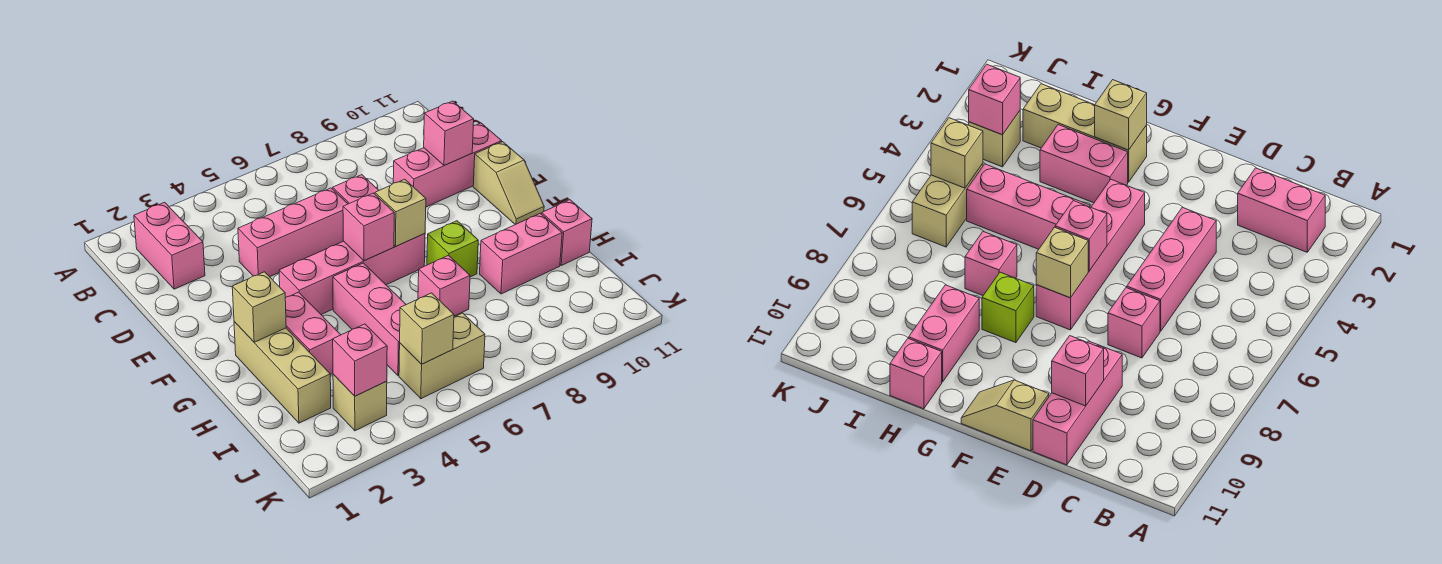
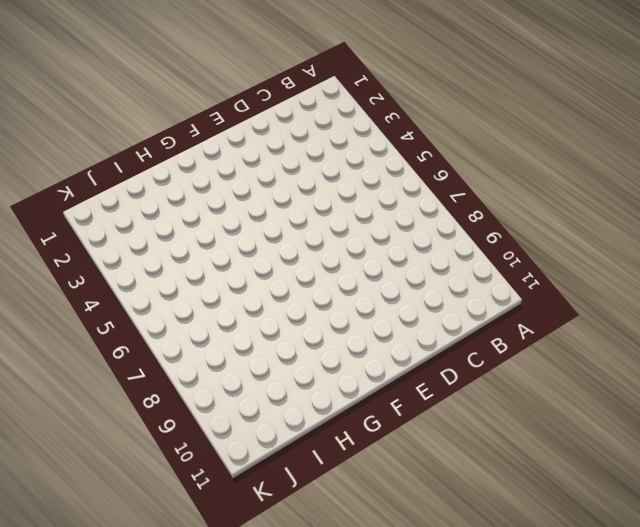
none -> pink 1x2 brick [134,202,205,289]
none -> pink 1x3 brick [238,188,348,277]
none -> pink 1x1 brick [333,175,379,204]

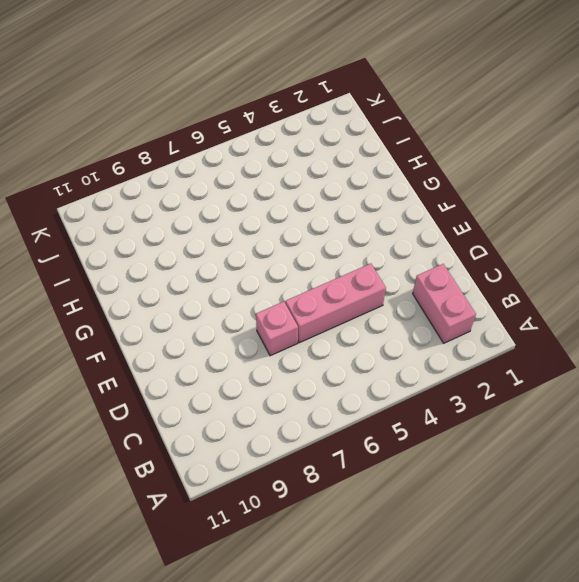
none -> pink 1x3 brick [393,123,502,207]
none -> tan 1x2 slope [473,142,544,225]
none -> pink 1x4 brick [279,233,425,315]

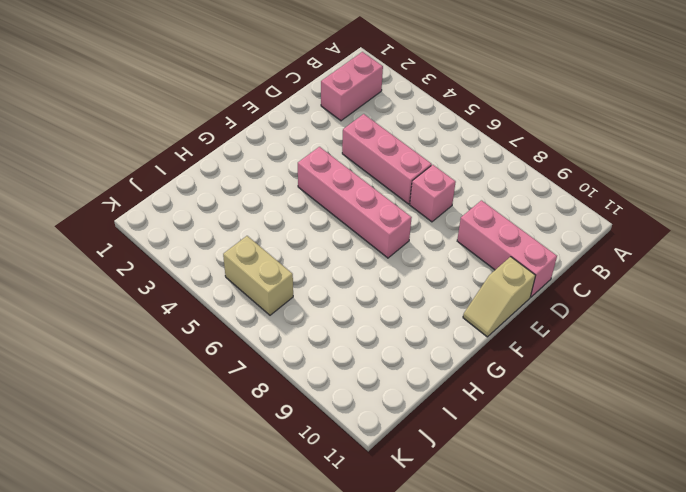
none -> tan 1x3 brick [234,322,331,423]
none -> pink 1x2 brick [285,292,341,375]
none -> pink 1x3 brick [333,263,406,376]

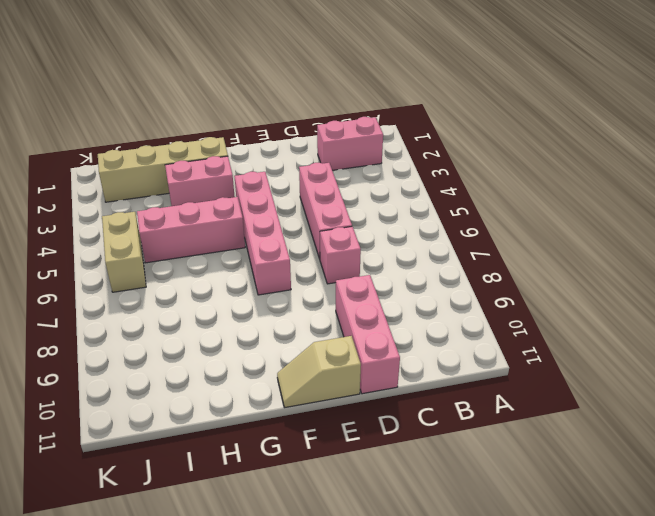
tan 1x4 brick [98,137,228,202] -> tan 1x3 brick [234,322,331,423]
none -> lime 1x1 brick [427,221,478,277]
none -> pink 1x1 brick [418,255,470,316]
none -> pink 1x2 brick [480,213,562,294]

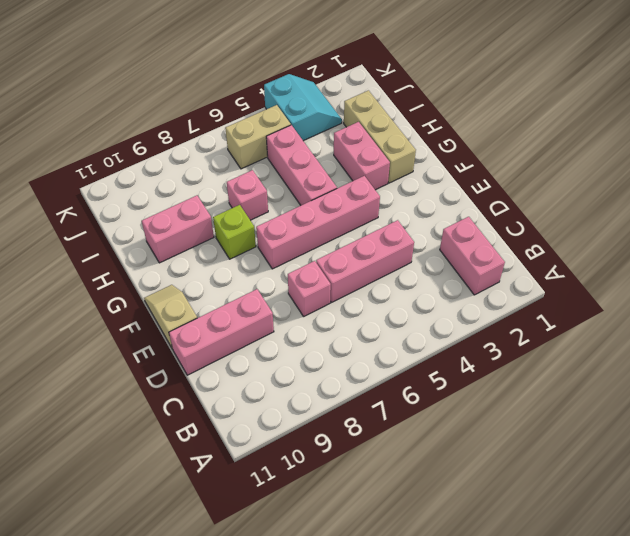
cyan 2x2 slope [264,74,342,141] -> tan 1x1 brick [333,375,387,431]
none -> pink 1x1 brick [542,200,592,265]
none -> pink 1x1 brick [424,101,474,166]
none -> pink 1x1 brick [343,193,394,261]

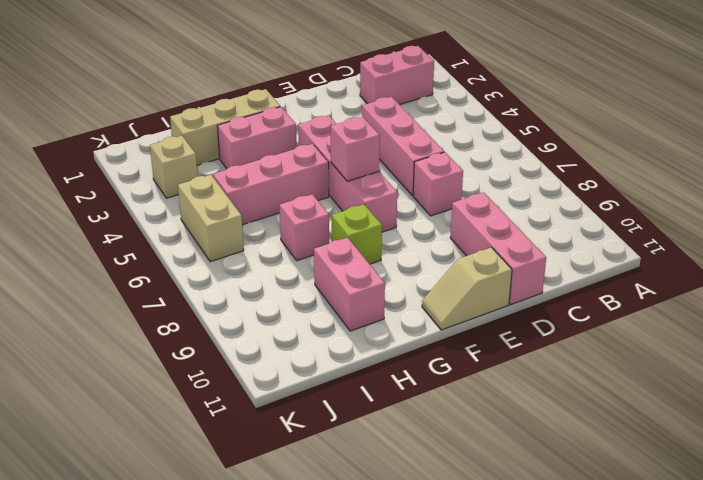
none -> pink 1x1 brick [542,200,592,265]
none -> pink 1x1 brick [424,101,474,166]
none -> tan 1x1 brick [375,179,426,246]

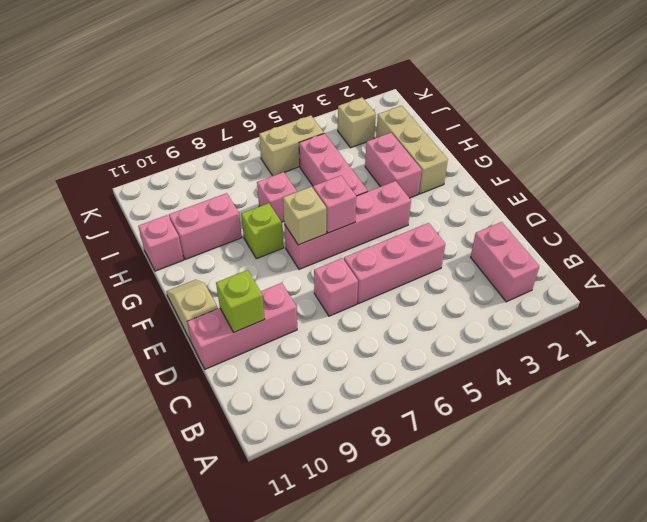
lime 1x1 brick [216,270,265,332] -> pink 1x1 brick [424,101,474,166]
none -> tan 1x1 brick [232,272,286,342]
none -> pink 1x1 brick [333,324,387,396]
none -> tan 1x1 brick [400,293,454,364]

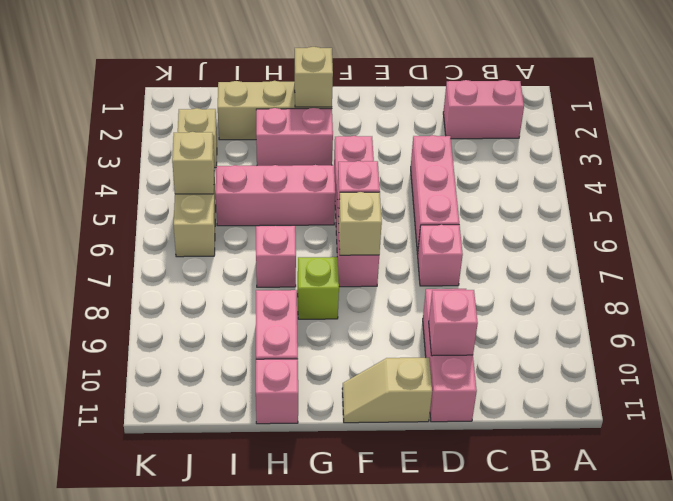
none -> pink 1x1 brick [333,324,387,396]

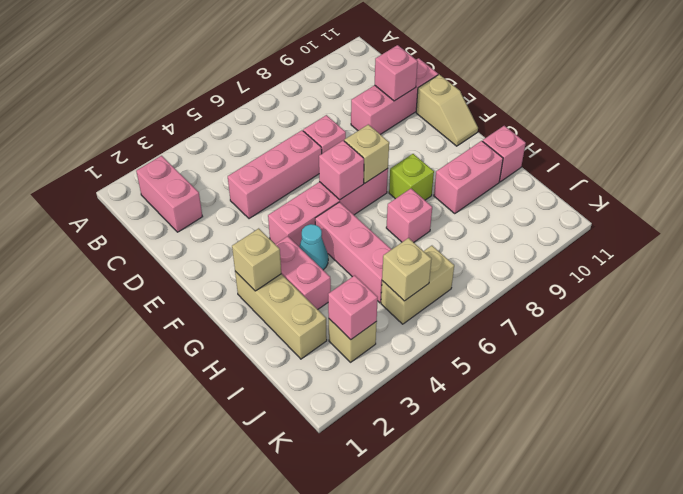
cyan 1x1 cone [299,224,328,270] -> none

